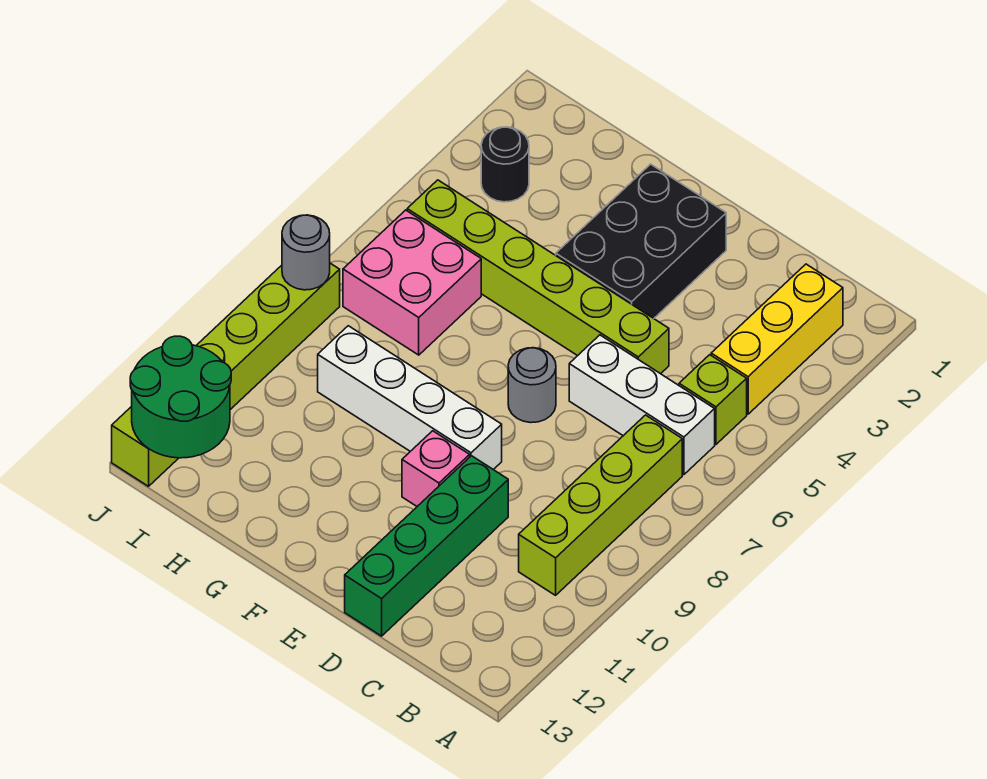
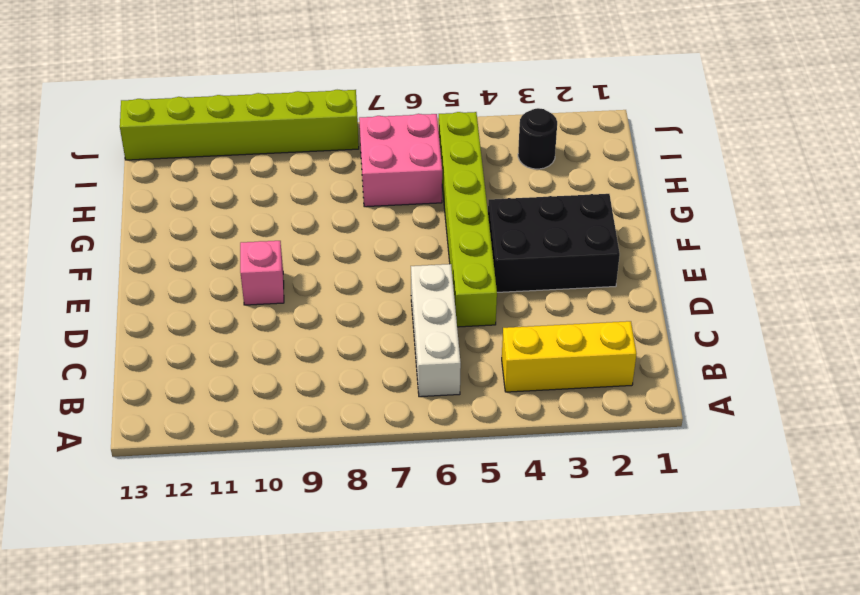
none -> lime 1x1 brick [679,355,747,444]
none -> lime 1x4 brick [519,415,682,595]
none -> green 1x4 brick [345,456,508,636]

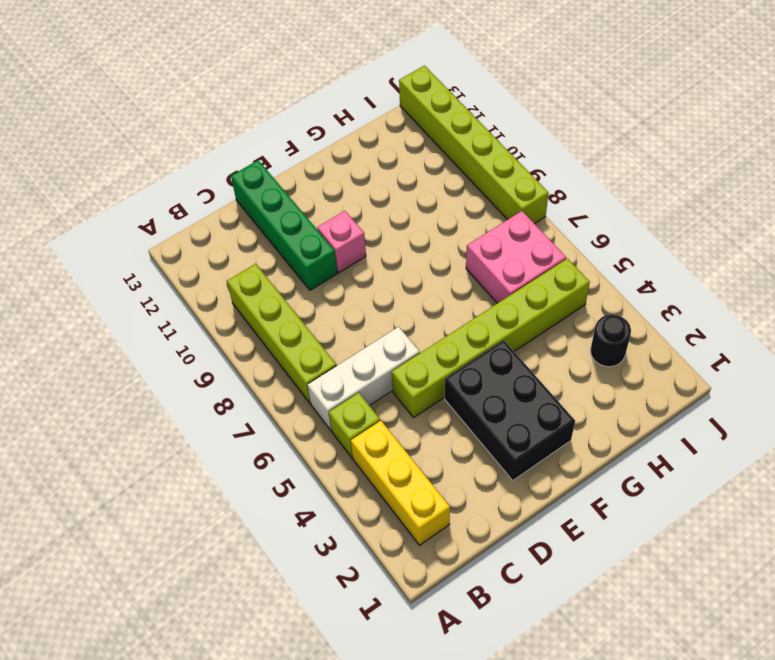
none -> grey 1x1 round brick [508,348,556,423]
none -> white 1x4 brick [318,326,502,470]
none -> green 2x2 round brick [130,336,231,458]

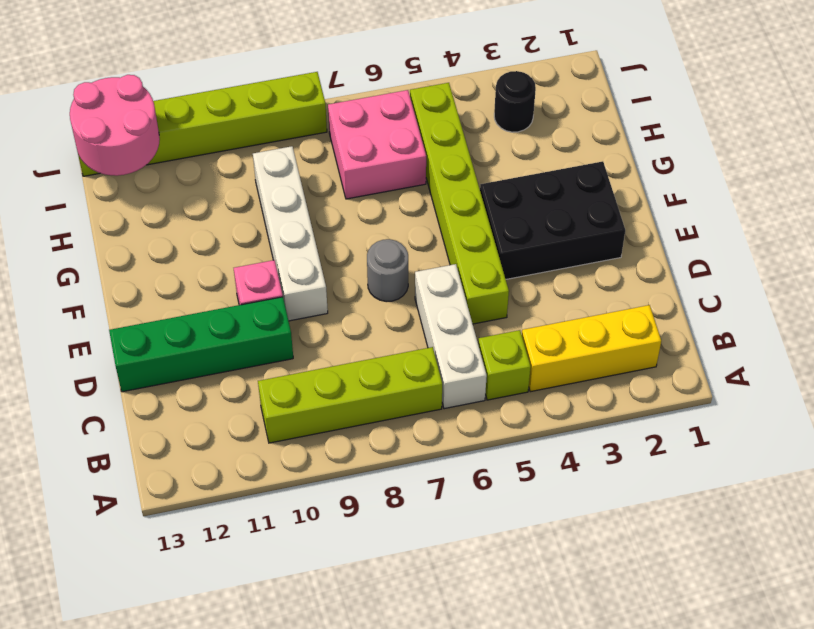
pink 2x2 round brick [70,75,160,176] -> green 2x2 round brick [130,336,231,458]
none -> grey 1x1 round brick [282,215,330,290]

